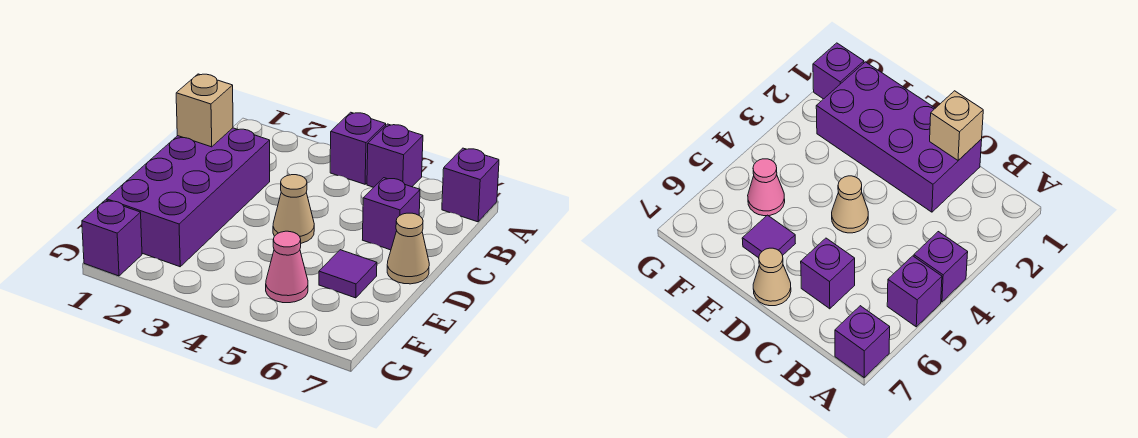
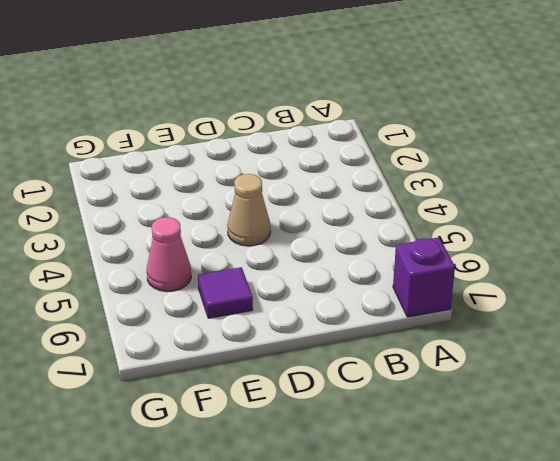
none -> purple 1x1 brick [330,112,386,184]
none -> purple 1x1 brick [367,124,423,187]

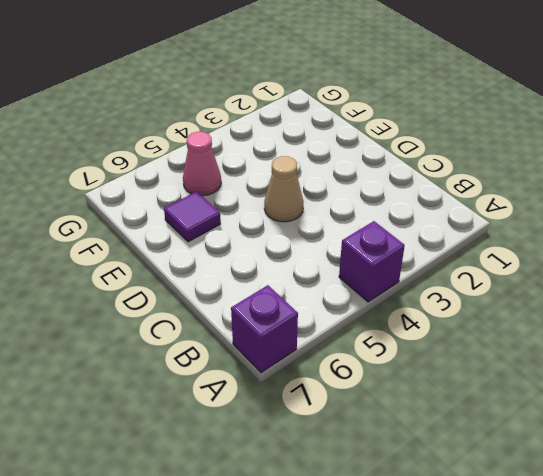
none -> purple 1x1 brick [367,124,423,187]
none -> purple 2x4 brick [107,128,270,267]

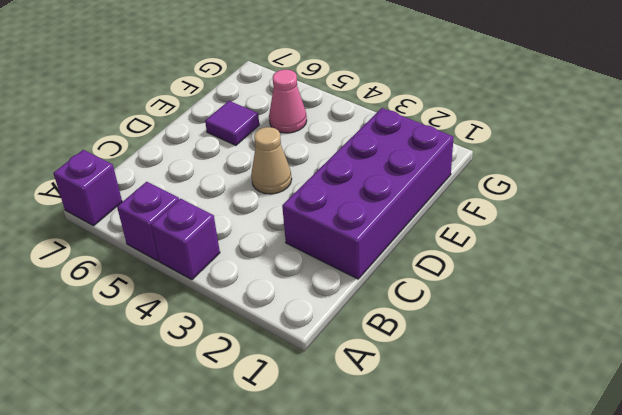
none -> purple 1x1 brick [363,178,420,250]
none -> tan 1x1 cone [387,213,429,284]

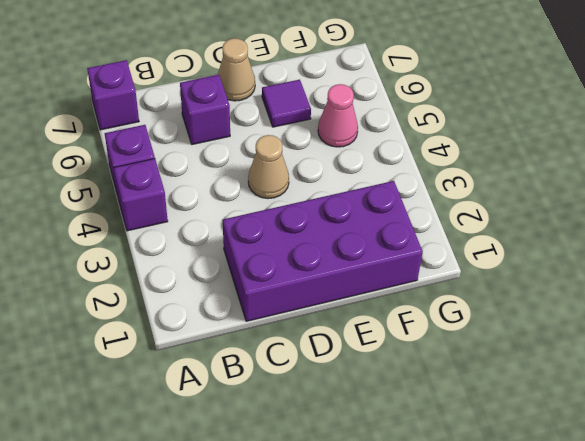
none -> purple 1x1 brick [82,200,142,276]
none -> tan 1x1 brick [176,74,233,147]

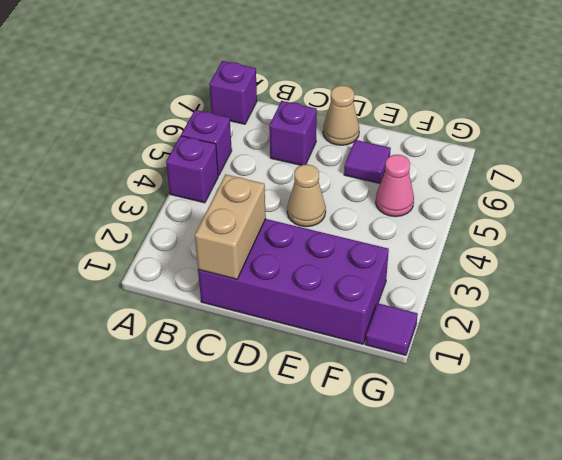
tan 1x2 brick [195,174,266,279] -> tan 1x1 brick [176,74,233,147]
purple 1x1 tile [365,303,418,355] -> purple 1x1 brick [82,200,142,276]

